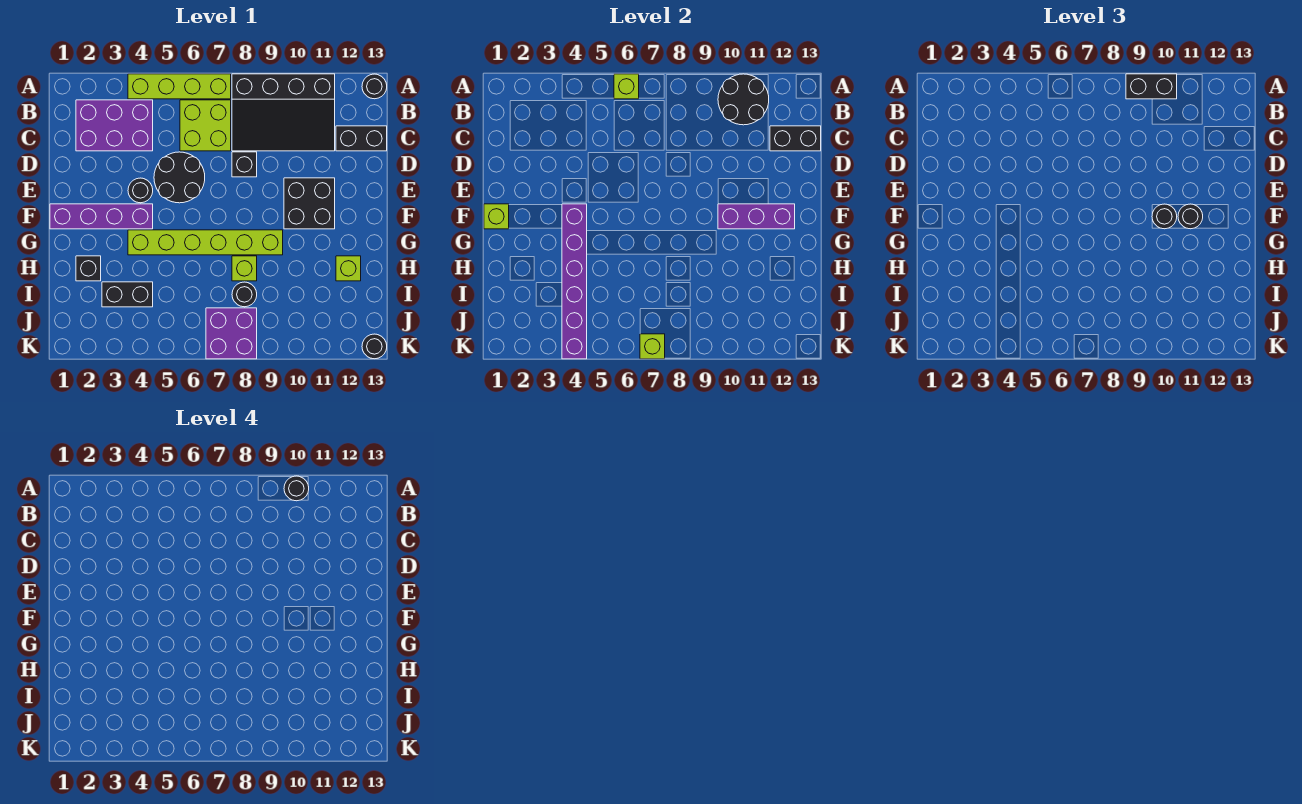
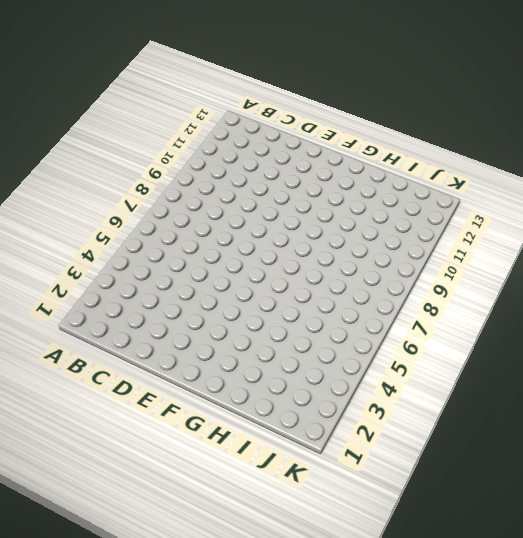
none -> lime 1x4 brick [128,74,231,99]
none -> black 3x4 slope [232,74,335,151]
none -> black 1x1 round brick [362,74,387,99]
none -> purple 2x3 brick [76,100,153,151]

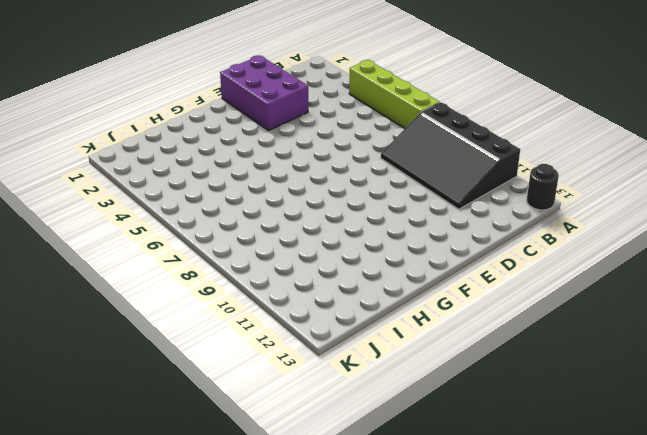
purple 2x3 brick [220,56,308,130] -> purple 2x3 brick moved to [76,100,153,151]
none -> lime 2x2 brick [180,100,231,151]
none -> black 1x2 brick [336,126,387,151]
none -> black 2x2 round brick [154,152,205,203]
none -> black 1x1 brick [232,152,257,177]

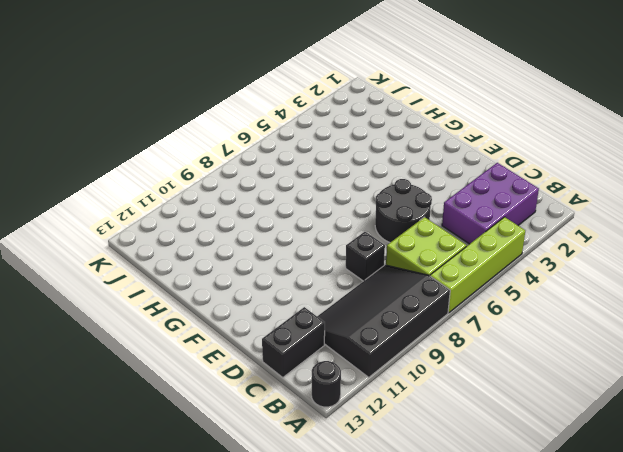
none -> black 1x1 round brick [128,178,153,203]
none -> black 2x2 brick [284,178,335,229]
none -> purple 1x4 brick [50,204,153,229]
none -> lime 1x6 brick [128,230,283,255]

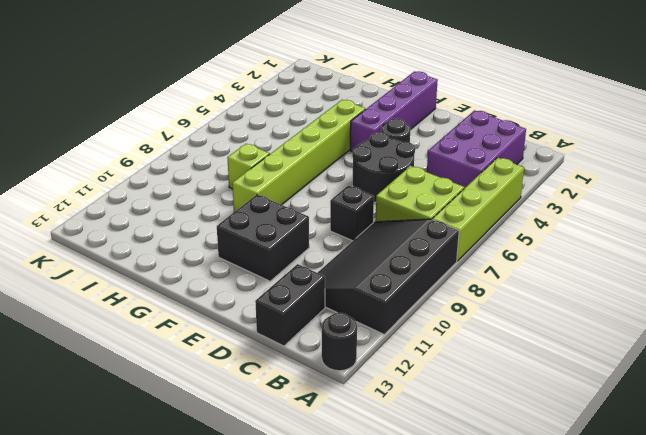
none -> black 1x1 brick [76,256,101,281]
none -> lime 1x1 brick [336,256,361,281]
none -> black 1x2 brick [102,282,153,307]
none -> black 1x1 round brick [232,282,257,307]

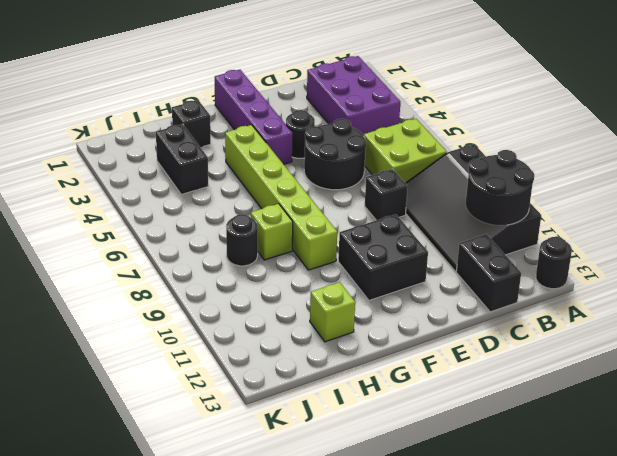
none -> lime 1x4 brick [128,74,231,99]
none -> purple 2x2 brick [206,308,257,359]
none -> black 1x1 round brick [362,334,387,359]
none -> lime 1x1 brick [614,74,639,99]

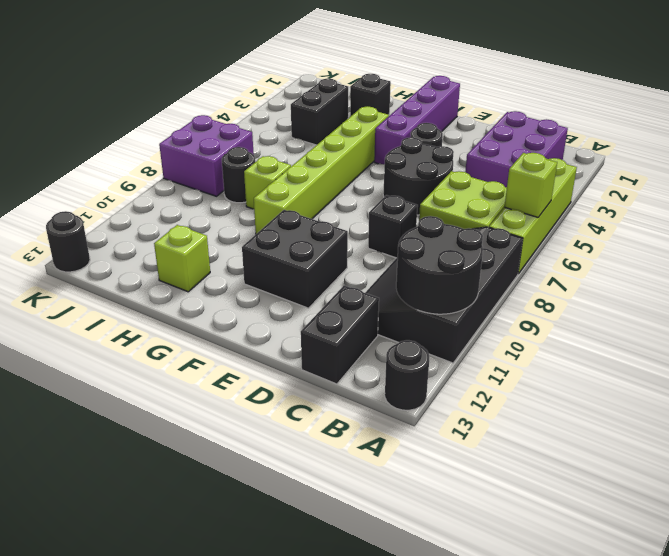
none -> black 1x2 brick [770,126,821,151]
none -> lime 1x1 brick [484,204,509,229]
none -> purple 1x6 brick [562,204,587,359]
none -> purple 1x3 brick [718,204,795,229]

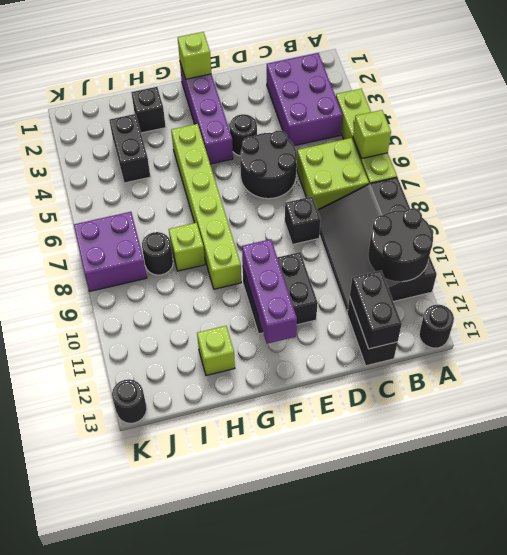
none -> purple 1x6 brick [562,204,587,359]
none -> lime 1x1 brick [640,334,665,359]
none -> black 1x2 brick [1126,74,1177,99]
none -> black 1x1 round brick [1152,204,1177,229]

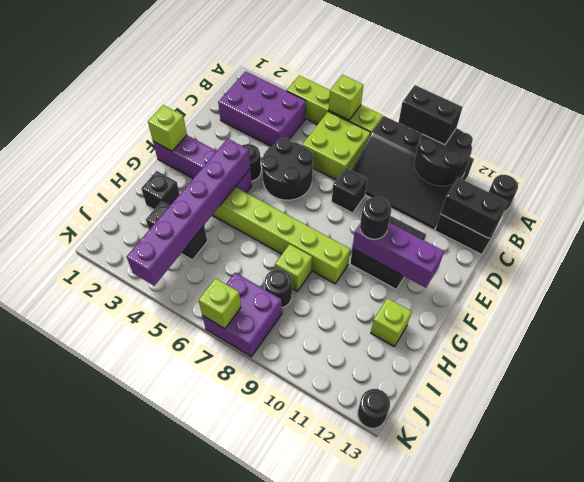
none -> black 1x1 round brick [1178,204,1203,229]
none -> black 1x1 round brick [284,476,309,501]

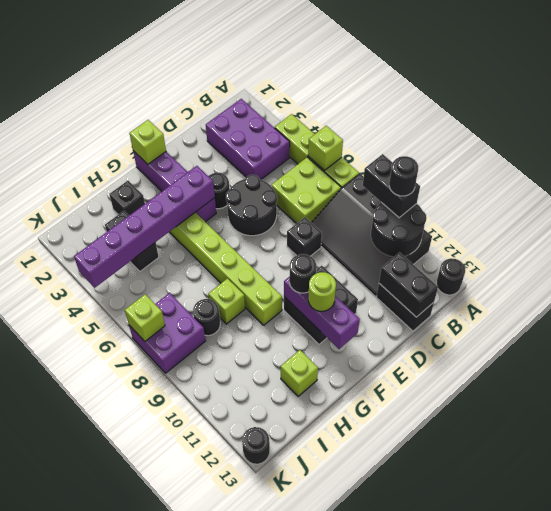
lime 1x1 round brick [308,272,336,311] -> black 1x1 round brick [1178,204,1203,229]

